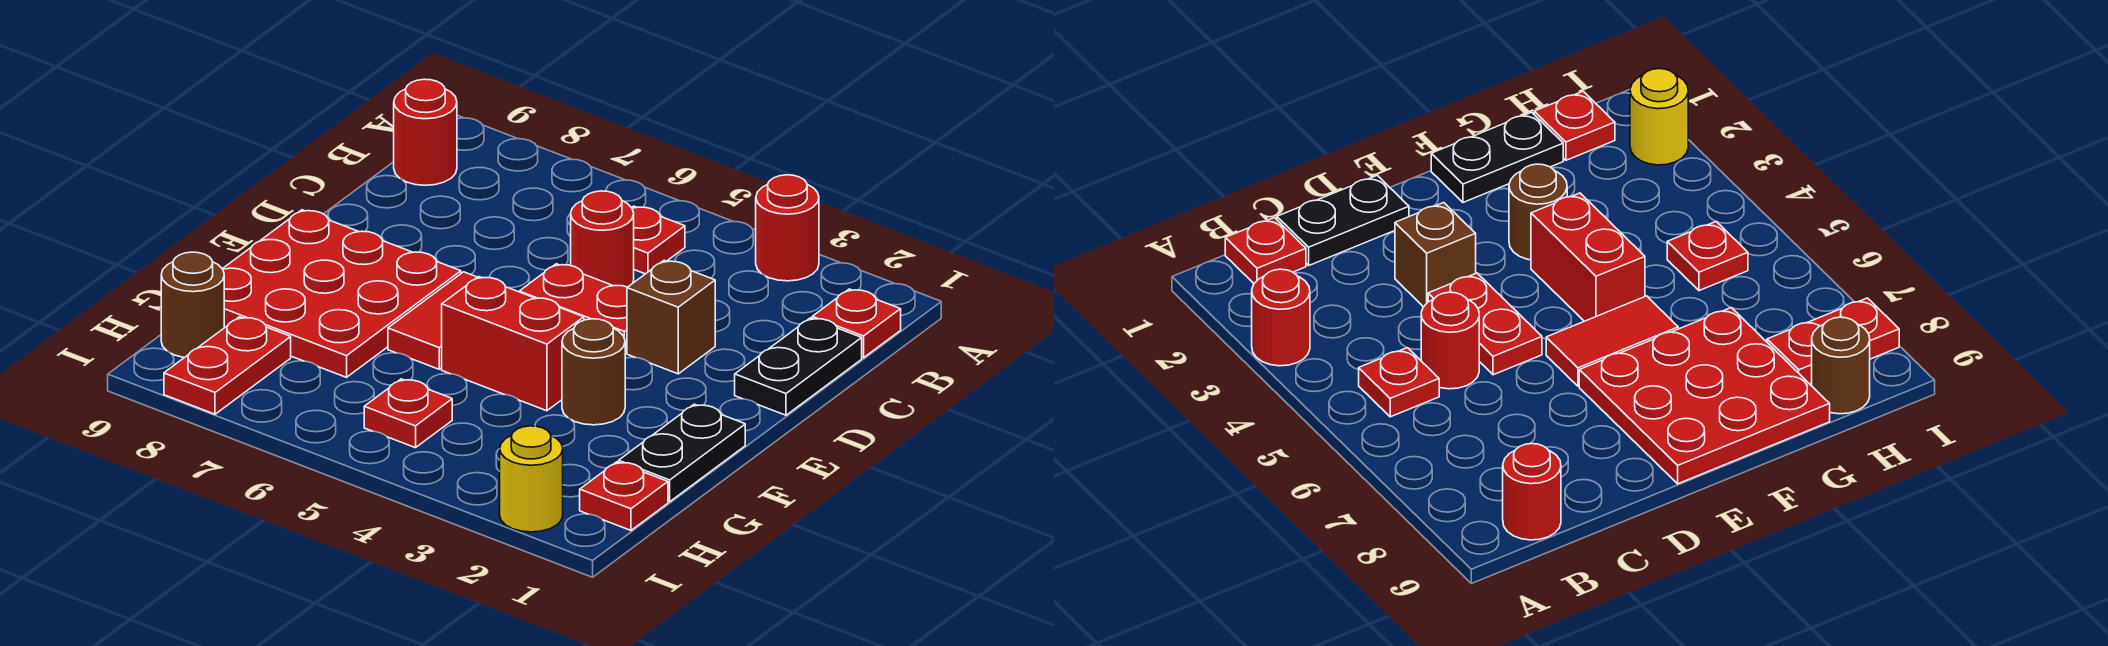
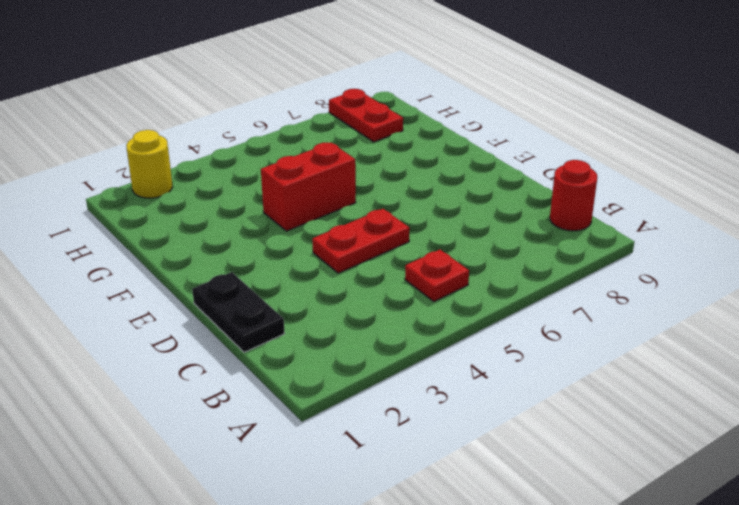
none -> red 1x1 round brick [756,175,819,281]
none -> red 1x1 plate [812,289,901,358]
none -> red 1x1 round brick [571,191,634,287]

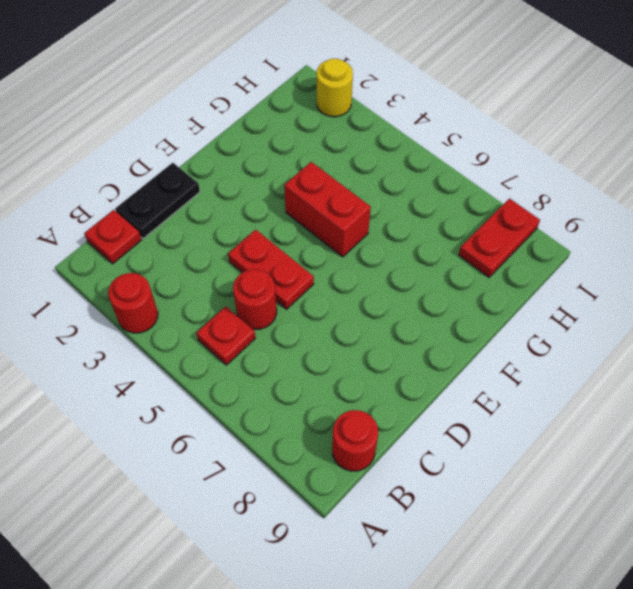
none -> brown 1x1 brick [627,260,715,374]
none -> red 1x2 tile [388,272,477,369]
none -> red 3x3 plate [223,210,461,377]

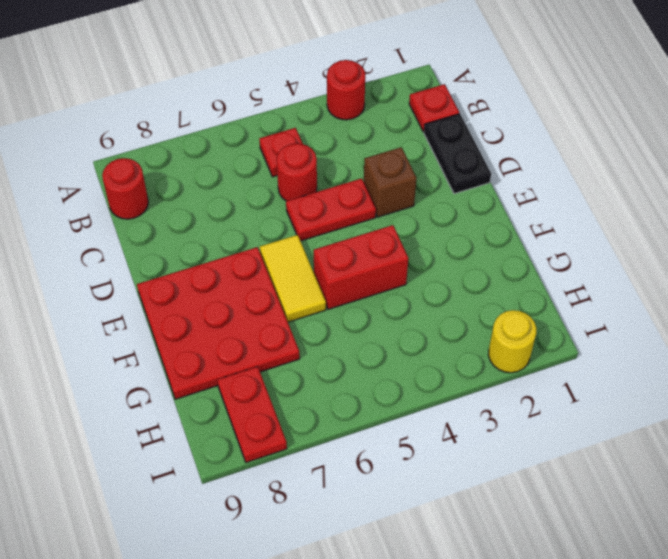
yellow 1x2 tile [260,235,326,322] -> red 1x2 tile [388,272,477,369]
none -> black 1x2 plate [619,404,745,502]
none -> brown 1x1 round brick [562,319,625,425]
none -> red 1x1 plate [580,462,668,530]

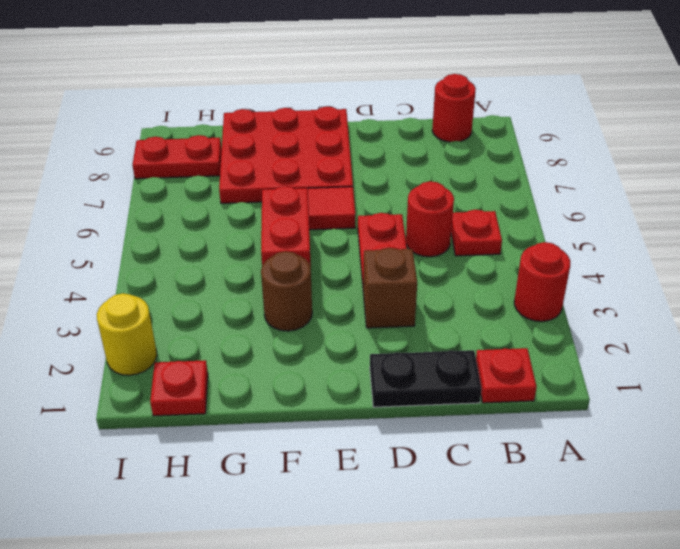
none -> black 1x2 plate [619,404,745,502]
none -> red 1x1 plate [364,379,452,448]
none -> brown 1x1 round brick [161,252,224,358]

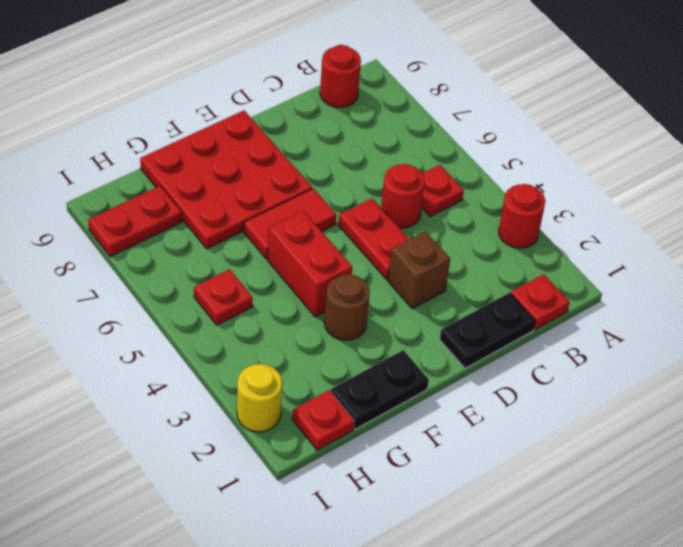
none -> brown 1x1 round brick [161,252,224,358]

